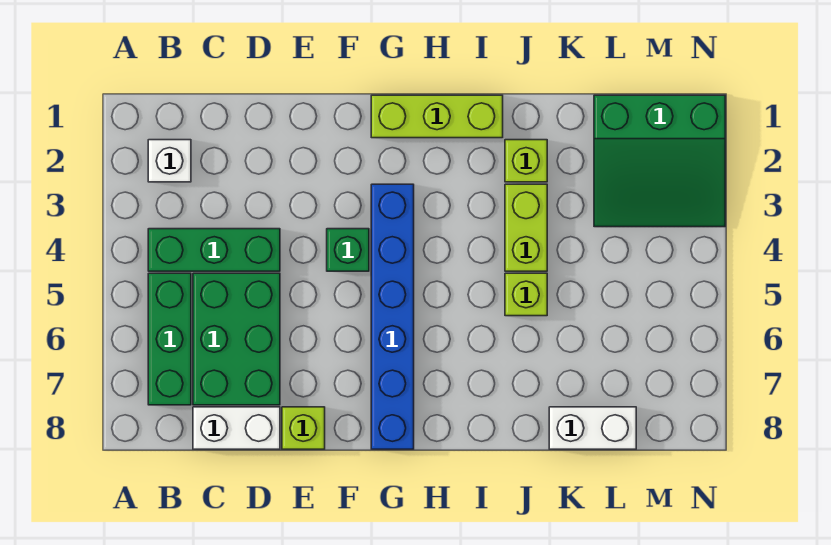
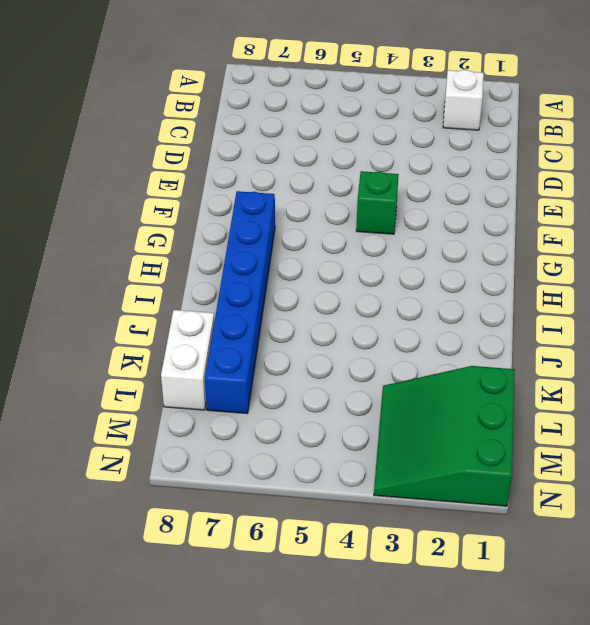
blue 1x6 brick [205,191,275,414] -> blue 1x6 brick turned to [371,184,414,449]
none -> green 1x3 brick [148,229,280,271]
none -> green 1x3 brick [148,273,191,405]
none -> green 2x3 brick [193,273,280,405]

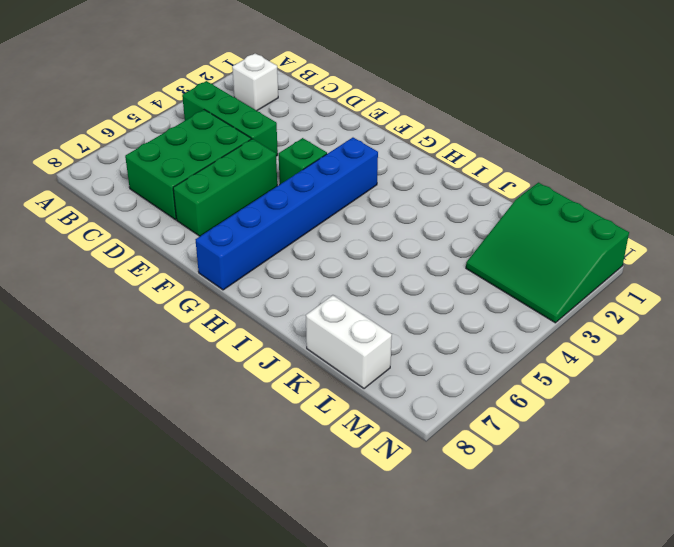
green 1x3 brick [173,139,277,236] -> green 1x3 brick moved to [148,273,191,405]
none -> white 1x2 brick [193,407,280,449]
none -> lime 1x1 brick [282,407,325,449]
none -> lime 1x3 brick [371,95,503,138]

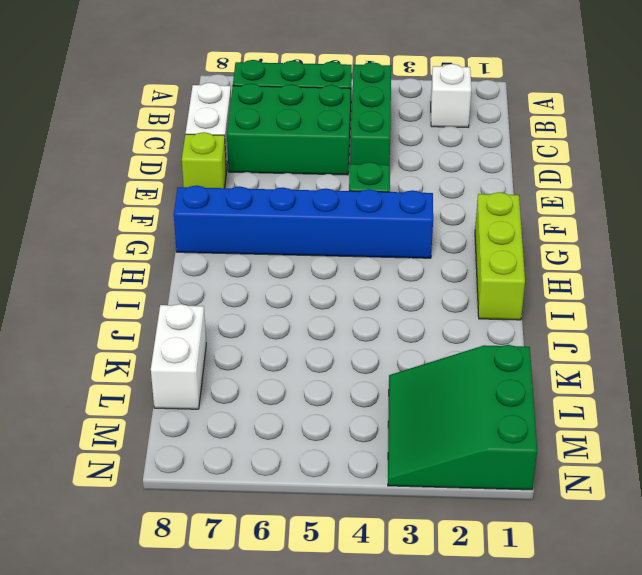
none -> lime 1x1 brick [505,140,547,182]
none -> lime 1x2 brick [505,184,547,271]
none -> lime 1x1 brick [505,273,547,316]

